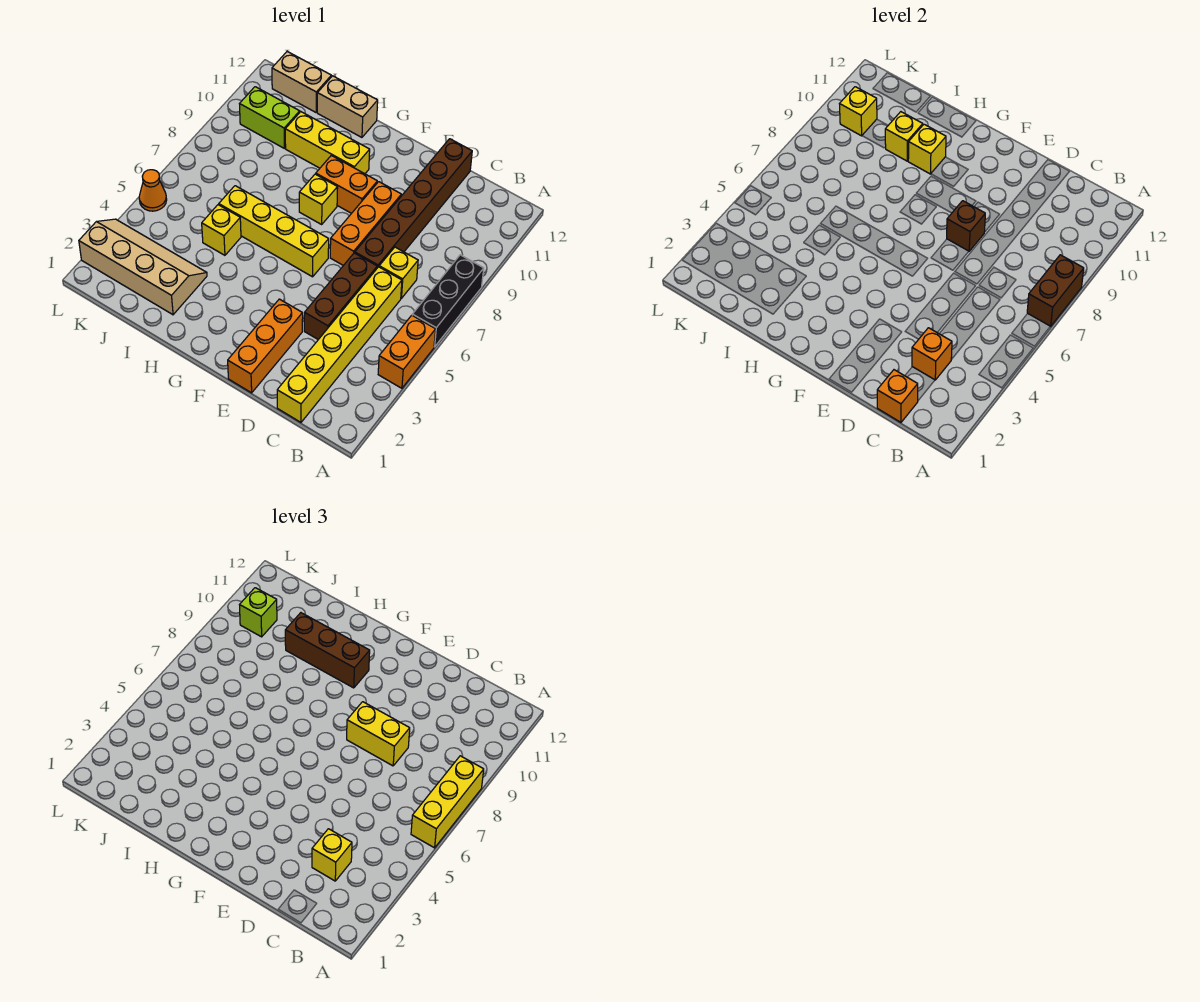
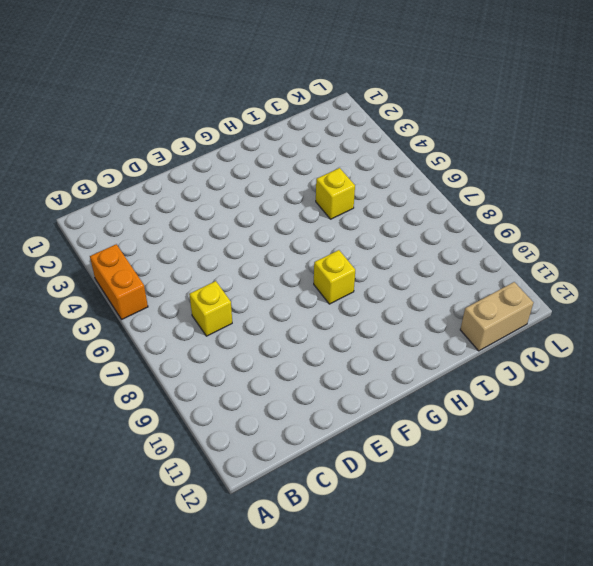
none -> black 1x3 brick [412,255,484,347]
none -> yellow 1x6 brick [277,267,402,422]
none -> brown 1x3 brick [304,253,377,340]
none -> brown 1x6 brick [355,139,472,268]

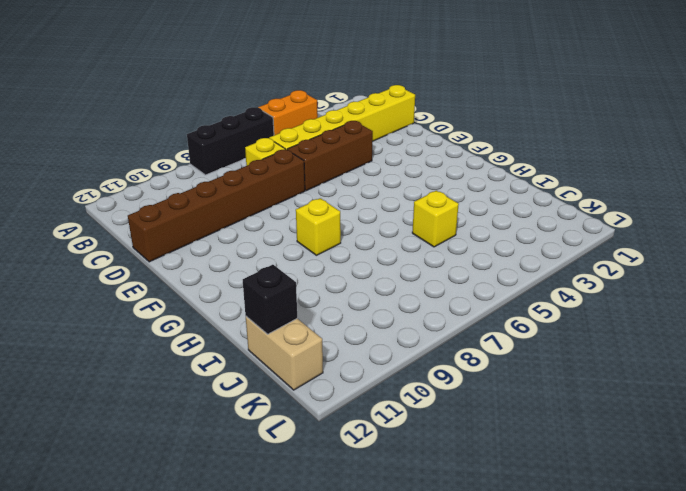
black 1x1 brick [243,265,297,334] -> none
none -> orange 1x3 brick [228,299,303,393]
none -> orange 1x3 brick [330,182,401,265]
none -> yellow 1x4 brick [219,186,329,277]
none -> orange 1x2 brick [316,155,377,213]

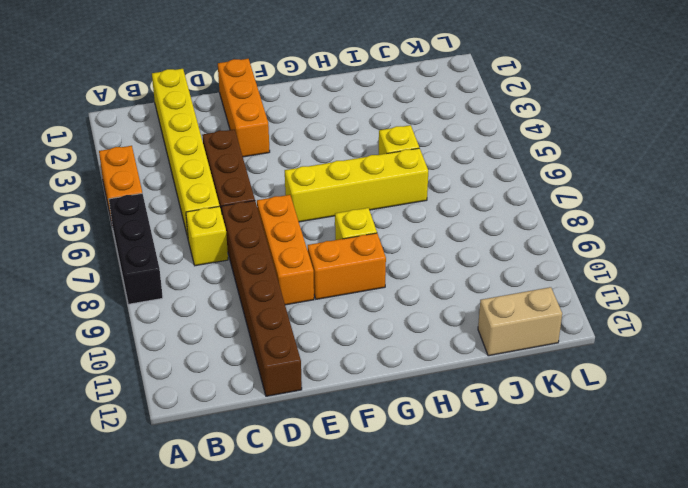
none -> yellow 1x3 brick [285,112,370,174]
none -> tan 1x2 brick [317,76,378,137]
none -> tan 2x4 slope [79,219,207,315]
none -> lime 1x2 brick [240,87,300,148]

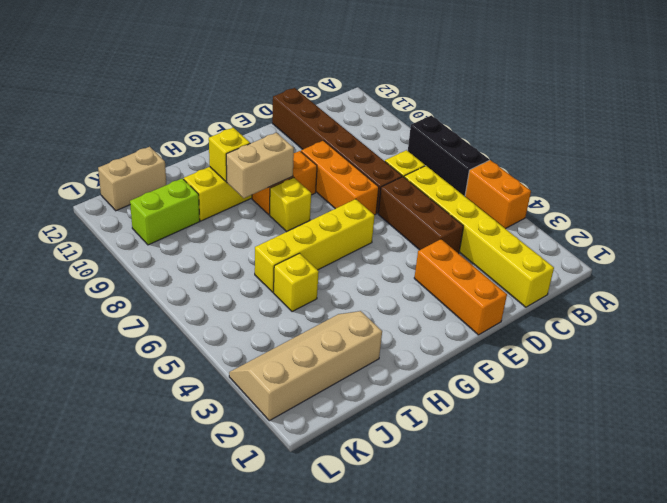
tan 1x2 brick [226,133,294,198] -> tan 1x2 brick moved to [317,76,378,137]
none -> orange 1x1 cone [139,170,167,211]
none -> brown 1x2 brick [1027,255,1084,327]
none -> orange 1x1 brick [877,370,918,422]
none -> orange 1x1 brick [912,328,952,380]

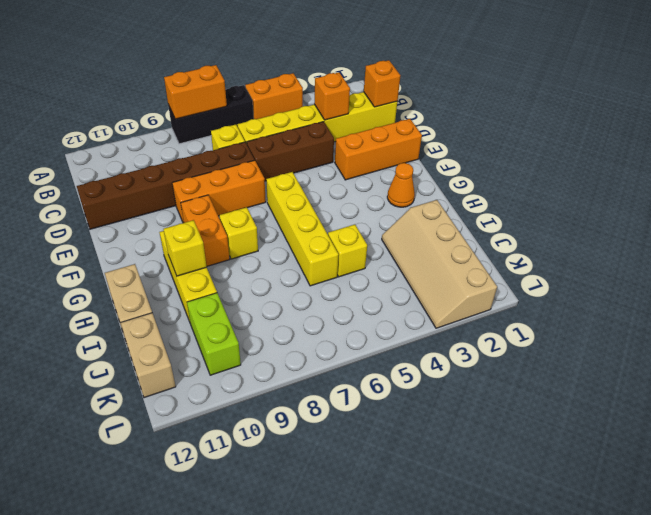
orange 1x2 brick [164,65,227,119] -> brown 1x2 brick [1027,255,1084,327]
orange 1x1 cone [387,163,415,207] -> orange 1x1 cone moved to [139,170,167,211]
none -> brown 1x1 brick [947,201,985,251]
none -> yellow 1x1 brick [885,112,923,161]
none -> yellow 1x1 brick [840,87,877,136]
none -> yellow 1x3 brick [411,756,484,848]

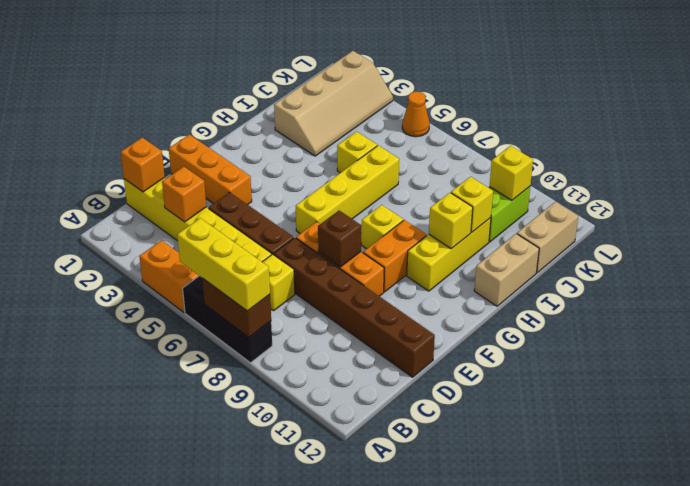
none -> yellow 1x1 brick [312,829,352,881]
none -> yellow 1x2 brick [347,702,410,766]
none -> brown 1x3 brick [285,613,370,688]
none -> lime 1x1 brick [240,588,277,637]

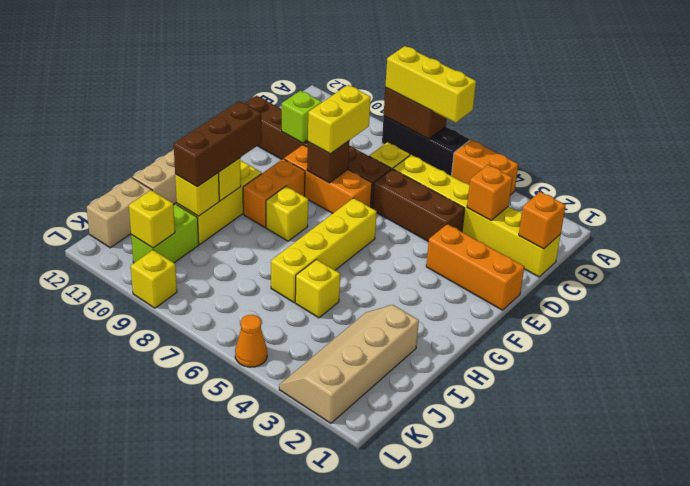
lime 1x1 brick [282,91,322,143] -> lime 1x1 brick moved to [240,588,277,637]
yellow 1x1 brick [131,250,177,308] -> yellow 1x1 brick moved to [312,829,352,881]

